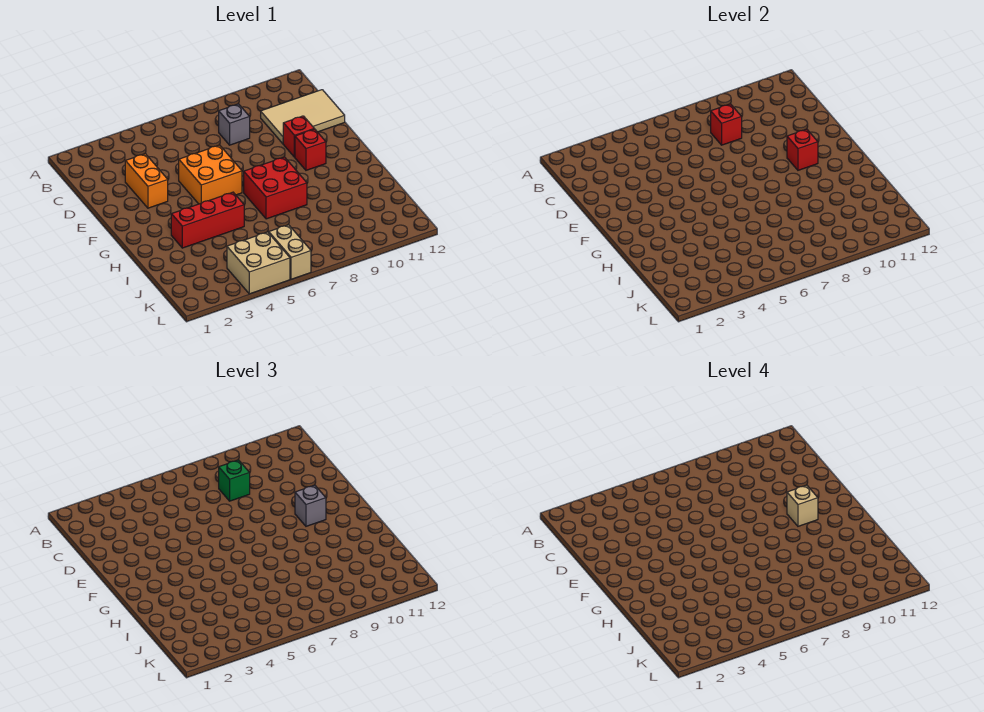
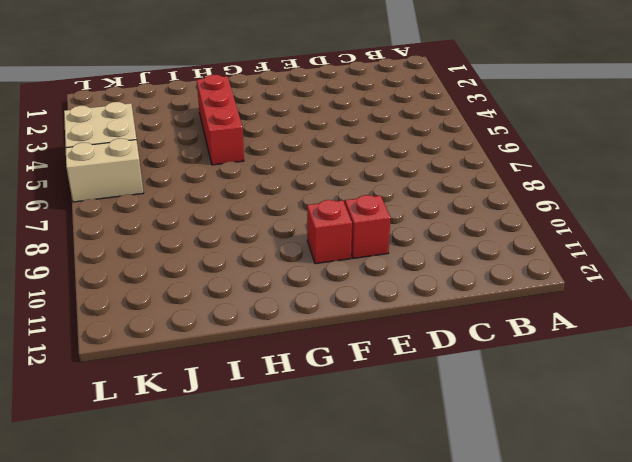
none -> grey 1x1 brick [219,104,250,145]
none -> tan 2x3 tile [261,90,345,144]
none -> orange 1x2 brick [125,154,168,208]

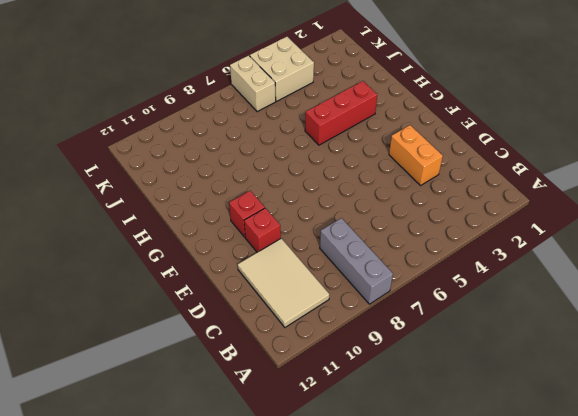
grey 1x3 brick [320,218,393,304] -> grey 1x1 brick [219,104,250,145]
tan 2x3 tile [238,238,329,327] -> tan 2x3 tile turned to [261,90,345,144]
none -> orange 2x2 brick [179,145,242,204]
none -> red 2x2 brick [244,157,307,219]
none -> red 1x1 brick [711,104,742,145]

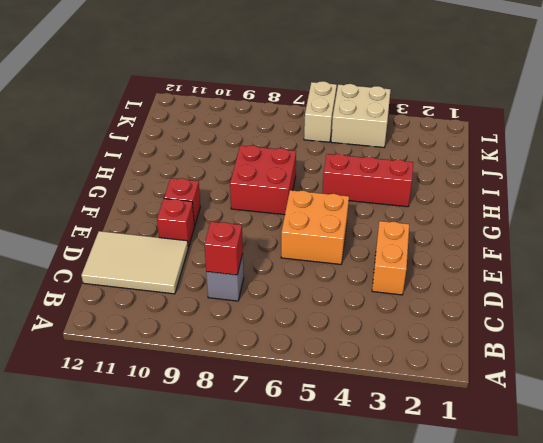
none -> red 1x1 brick [787,129,818,170]
none -> green 1x1 brick [219,460,250,501]
none -> grey 1x1 brick [295,485,326,526]

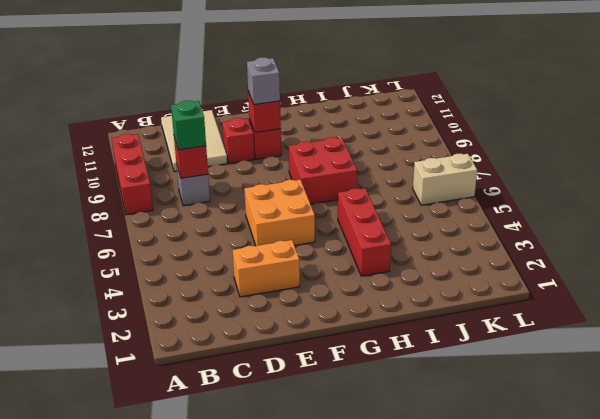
red 1x3 brick [112,134,153,215] -> none
none -> tan 2x2 brick [227,232,290,294]
none -> tan 1x1 brick [787,485,818,526]

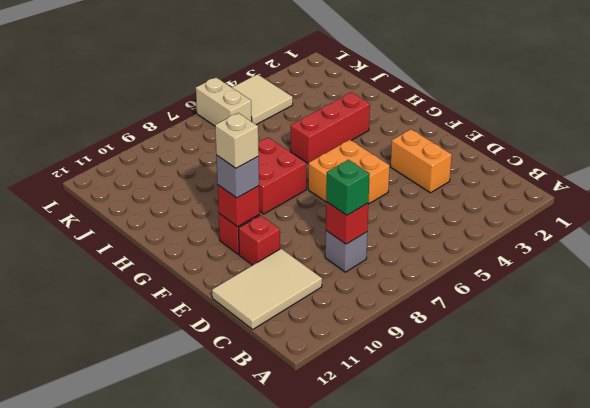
tan 2x2 tile [232,74,293,125] -> tan 2x2 brick [227,232,290,294]

